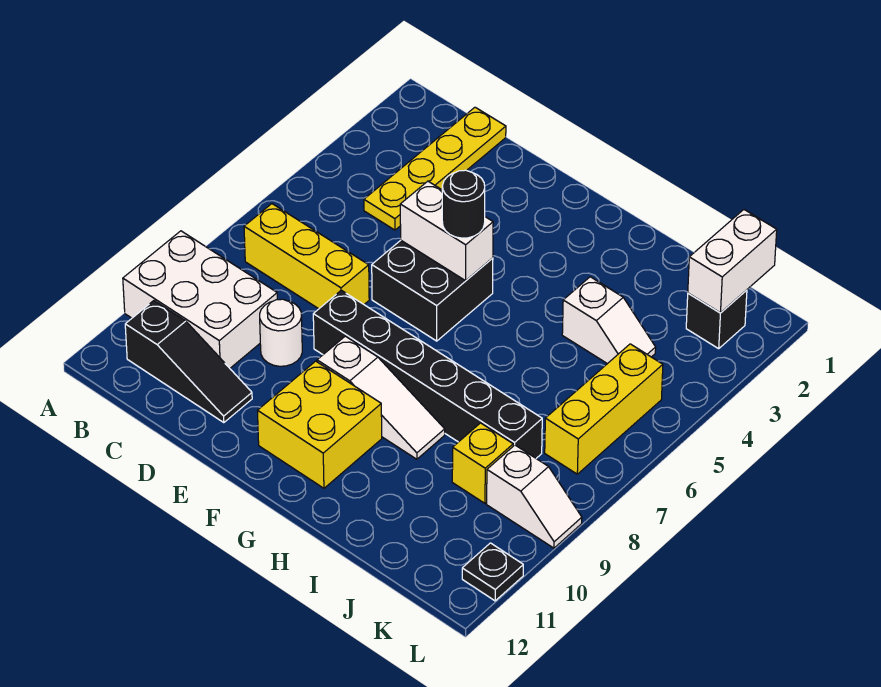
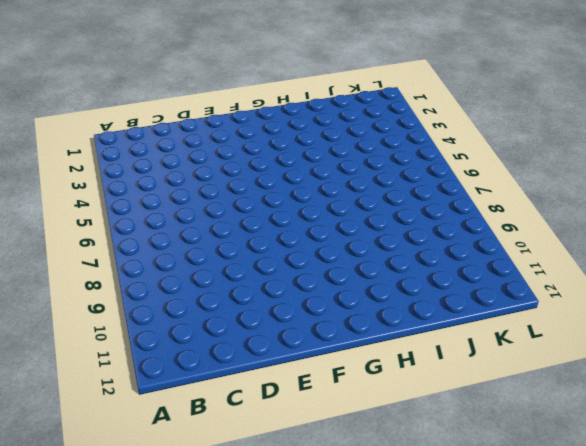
none -> white 2x3 brick [123,231,277,368]
none -> yellow 1x3 brick [244,204,369,309]
none -> black 1x3 slope [125,301,252,423]

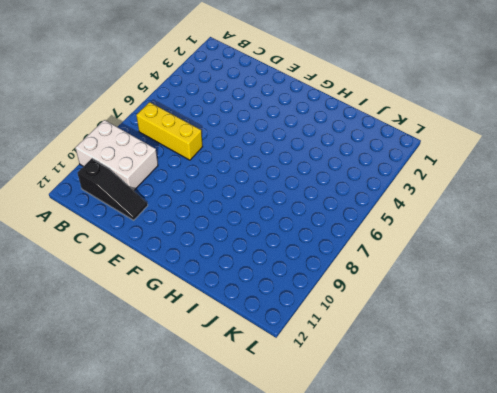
none -> yellow 1x4 plate [364,107,506,230]
none -> white 1x1 round brick [260,299,302,366]
none -> black 2x2 brick [372,240,493,341]

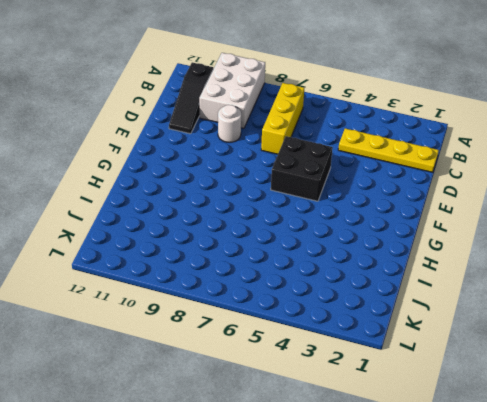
none -> black 1x6 brick [313,290,542,458]
none -> white 1x3 slope [317,336,445,459]
none -> yellow 2x2 brick [257,361,382,488]

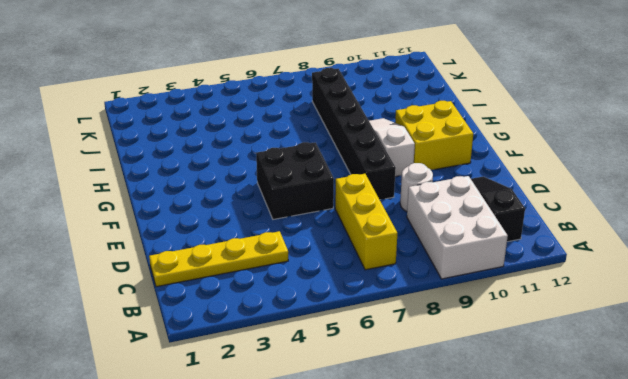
none -> white 1x2 slope [562,277,656,364]
none -> yellow 1x1 brick [452,423,513,503]
none -> black 1x1 brick [686,290,747,349]

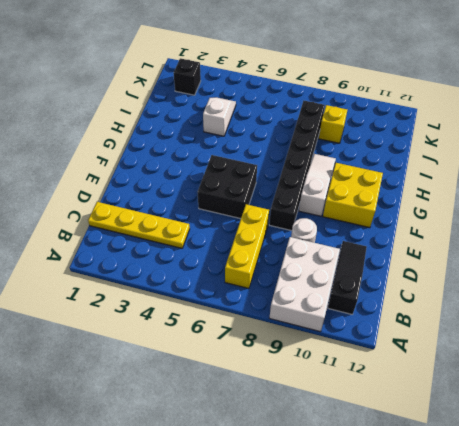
none -> yellow 1x3 brick [545,344,663,474]
none -> white 1x2 slope [487,445,582,548]
none -> black 1x1 plate [462,543,523,601]

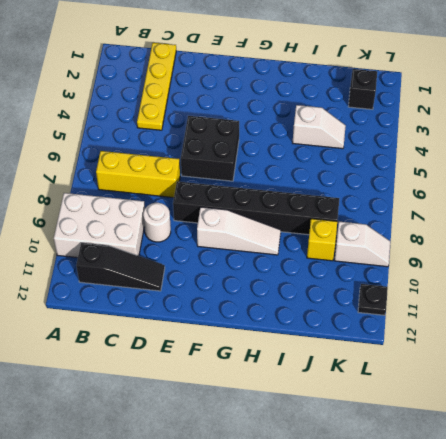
none -> yellow 2x2 brick [257,361,382,488]
none -> yellow 1x3 brick [545,344,663,474]
none -> white 1x2 brick [400,181,493,281]

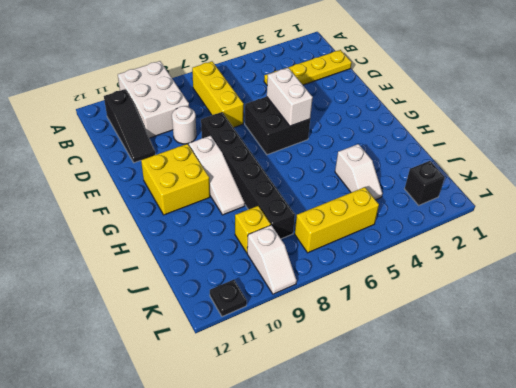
none -> white 1x2 brick [688,210,777,313]
none -> black 1x1 round brick [442,170,485,238]

